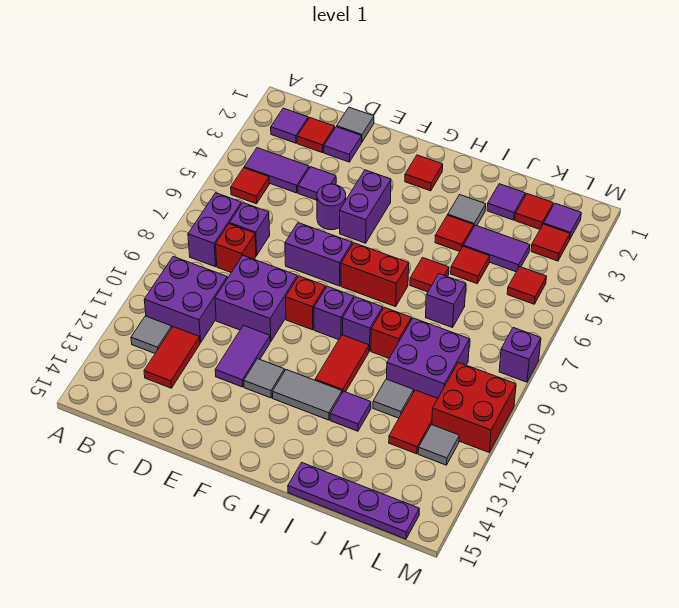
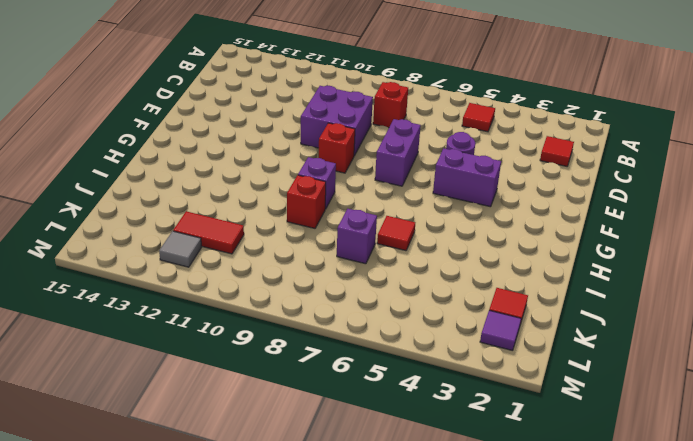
none -> purple 1x1 tile [271,108,308,143]
none -> purple 1x2 tile [244,148,309,193]
none -> purple 1x2 brick [188,193,242,267]
none -> purple 2x2 brick [144,257,227,343]

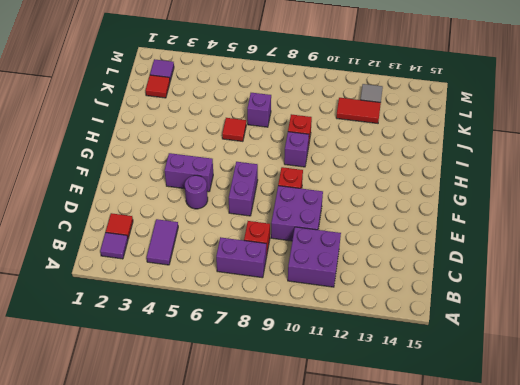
none -> red 1x1 tile [231,168,269,204]
none -> grey 1x1 tile [131,316,172,353]
none -> purple 1x1 brick [230,203,270,255]
none -> red 1x2 tile [144,327,200,388]

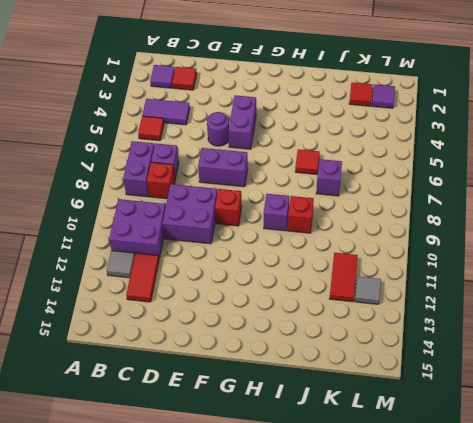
none -> grey 1x1 tile [337,107,374,142]
none -> purple 1x1 tile [324,127,362,162]
none -> purple 1x1 tile [298,167,336,200]
none -> purple 1x2 tile [215,325,270,387]

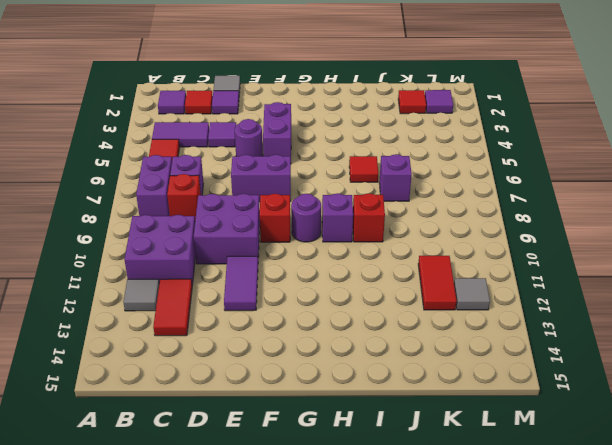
purple 1x1 round brick [291,194,321,242] -> purple 1x1 brick [314,286,354,340]
none -> grey 1x1 tile [244,359,285,398]
none -> red 1x1 tile [405,155,443,191]
none -> red 1x2 brick [341,243,409,307]
none -> grey 1x2 tile [272,370,342,420]

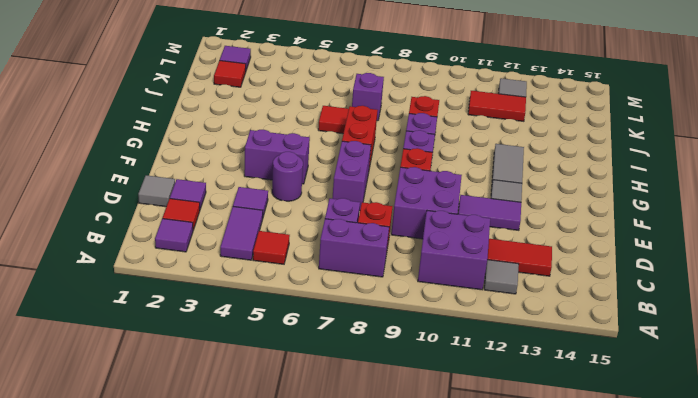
none -> red 1x1 tile [405,155,443,191]
none -> red 1x2 tile [315,335,369,393]
none -> grey 1x1 tile [448,195,486,226]
none -> red 1x1 tile [435,215,474,252]

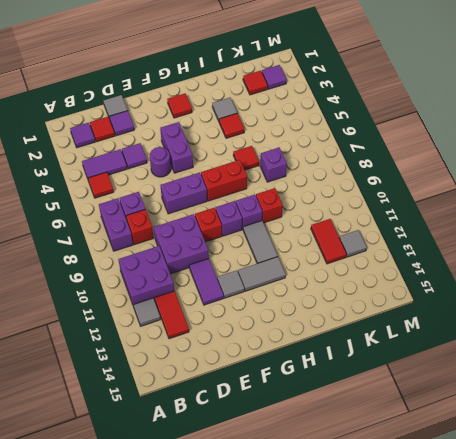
grey 1x2 tile [243,221,278,263] -> red 1x2 tile [315,335,369,393]
none -> purple 1x1 tile [330,391,371,431]
none -> purple 1x4 plate [288,463,419,539]
none -> purple 1x1 tile [487,184,525,220]
none -> purple 1x2 tile [463,225,530,272]

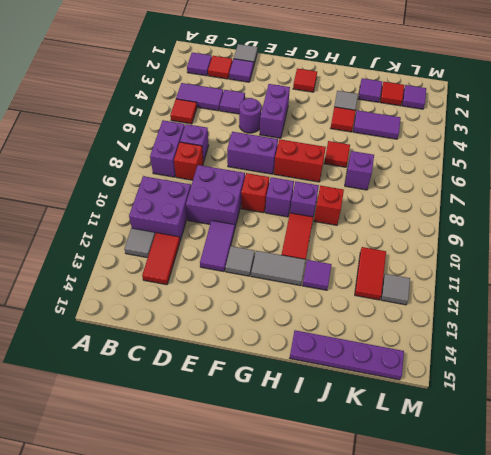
none -> red 1x1 tile [451,246,490,284]
none -> purple 2x2 brick [387,318,470,398]
none -> grey 1x1 tile [373,379,414,418]
none -> red 1x1 tile [531,224,570,261]

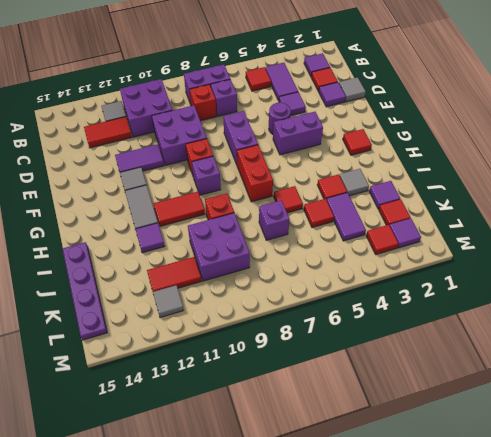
none -> purple 1x1 brick [343,297,383,351]
none -> grey 1x1 tile [373,379,414,418]
none -> red 1x1 tile [507,267,547,304]
none -> red 2x2 brick [432,362,516,452]

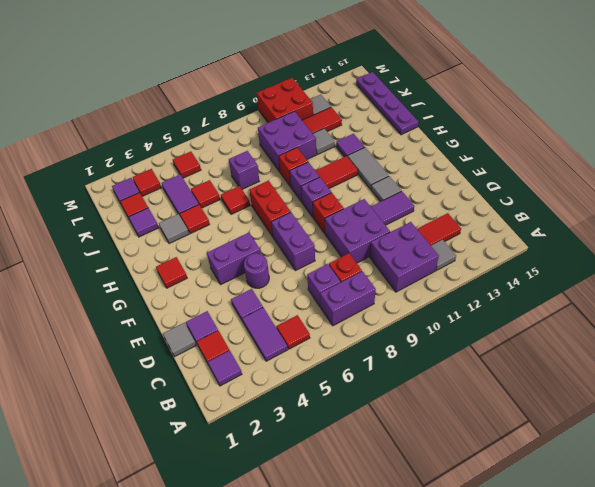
none -> purple 1x1 brick [499,328,541,382]

